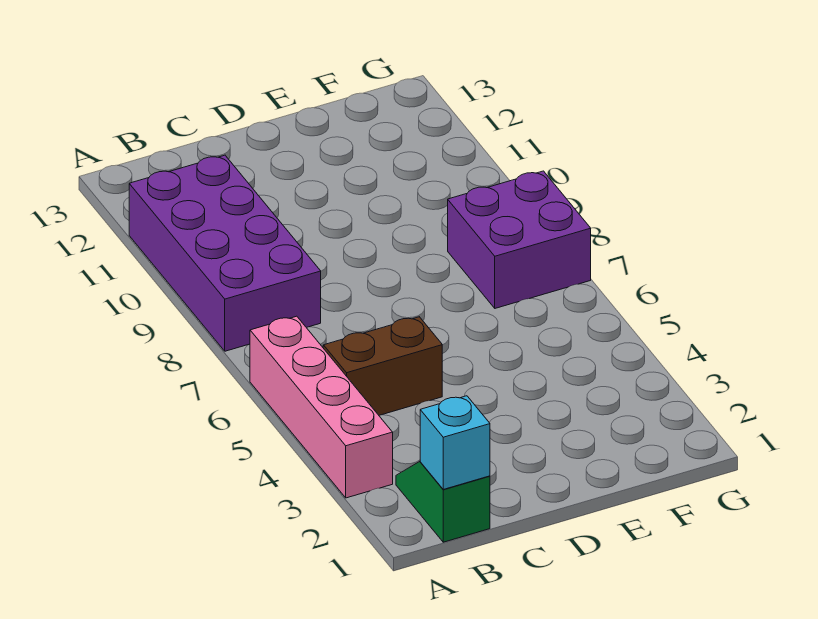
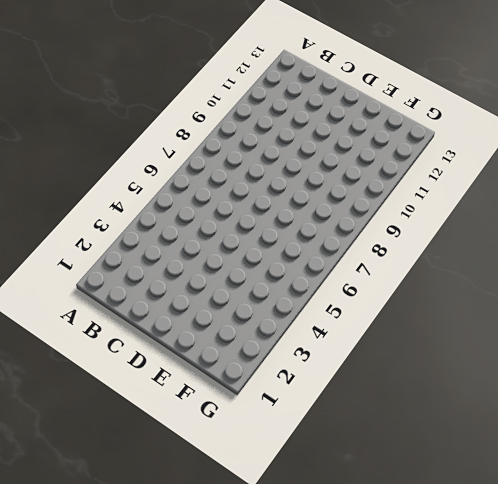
none -> pink 1x4 brick [250,316,393,498]
none -> purple 2x4 brick [129,155,321,351]

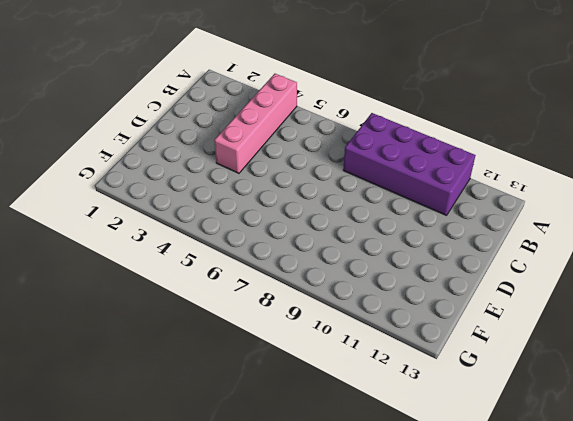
pink 1x4 brick [214,74,297,173] -> pink 1x4 brick turned to [250,316,393,498]
none -> green 1x2 slope [396,462,490,542]
none -> brown 1x2 brick [323,317,442,415]

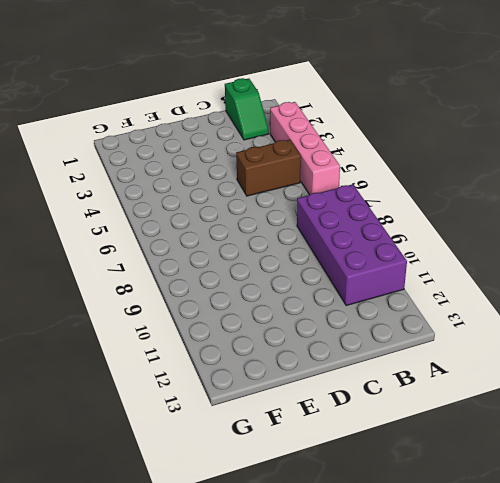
none -> purple 2x2 brick [448,171,591,308]
none -> cyan 1x1 brick [420,396,490,489]

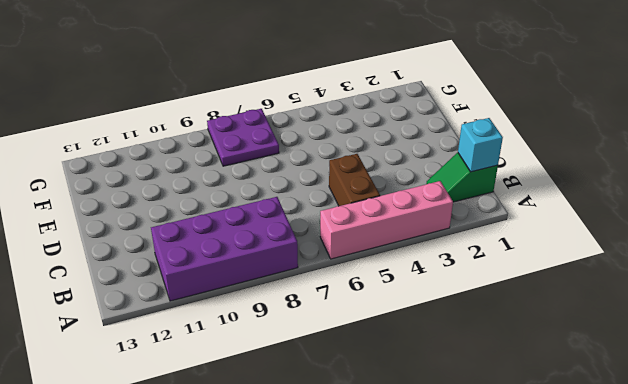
purple 2x2 plate [207,109,279,166] -> purple 2x2 brick [448,171,591,308]

